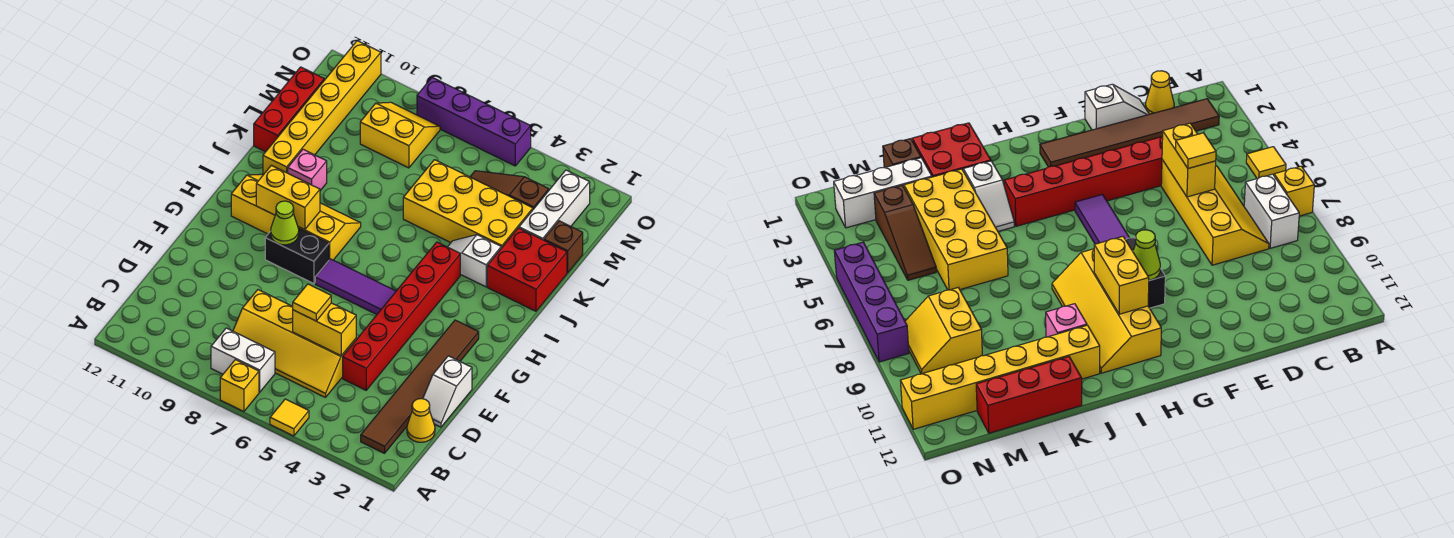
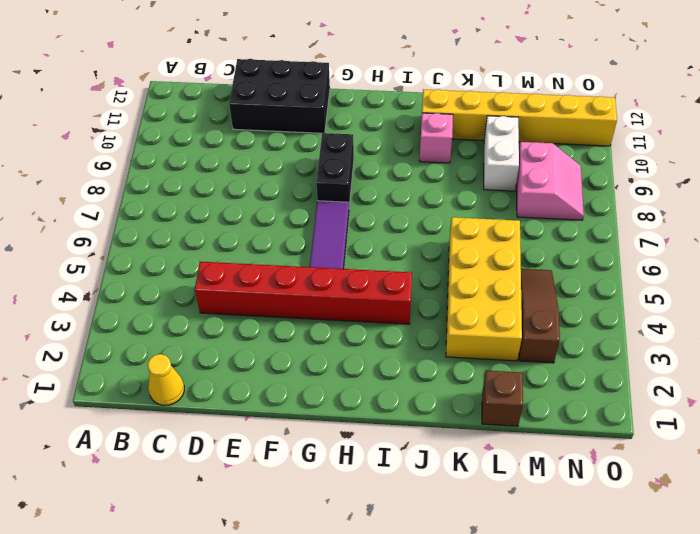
black 2x3 brick [229,59,330,133] -> none
white 1x2 brick [484,116,519,191] -> white 1x2 brick moved to [211,328,275,392]
pink 2x2 slope [516,142,584,220] -> yellow 2x2 slope [360,102,440,168]
none -> yellow 1x1 tile [270,399,309,436]
none -> yellow 1x1 brick [220,360,259,412]
none -> brown 1x6 tile [361,320,479,453]

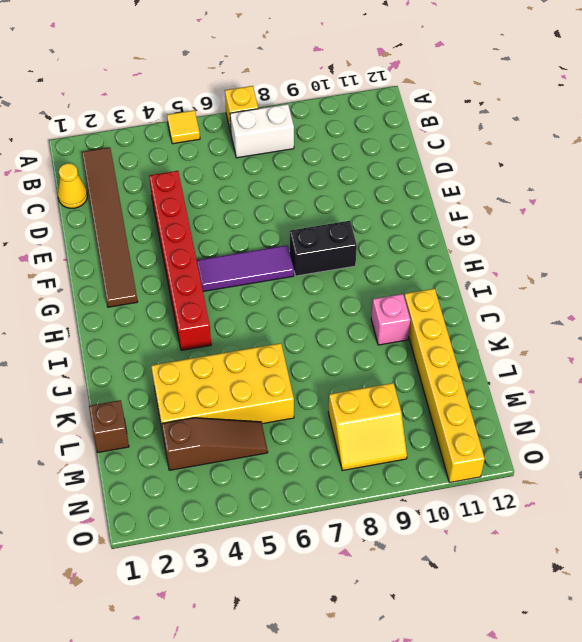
none -> yellow 2x4 slope [233,290,356,397]
none -> white 1x2 slope [423,356,472,427]
none -> yellow 2x4 slope [231,174,361,260]

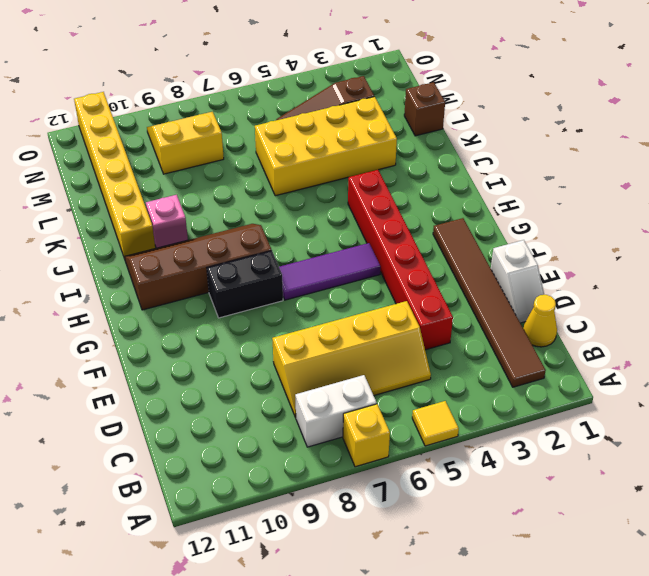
brown 2x4 slope [125,224,272,310] -> yellow 2x4 slope [231,174,361,260]
none -> red 2x2 brick [487,228,567,311]
none -> white 1x2 slope [448,235,501,287]
none -> red 1x3 brick [254,67,324,152]

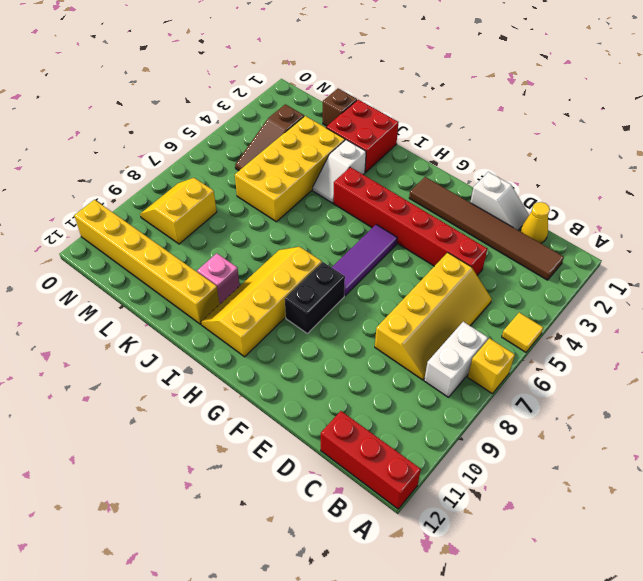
red 1x3 brick [321,411,421,509] -> red 1x3 brick moved to [254,67,324,152]
none -> white 1x3 brick [519,170,590,240]
none -> purple 1x4 brick [417,78,531,166]
none -> yellow 1x2 brick [293,303,356,356]

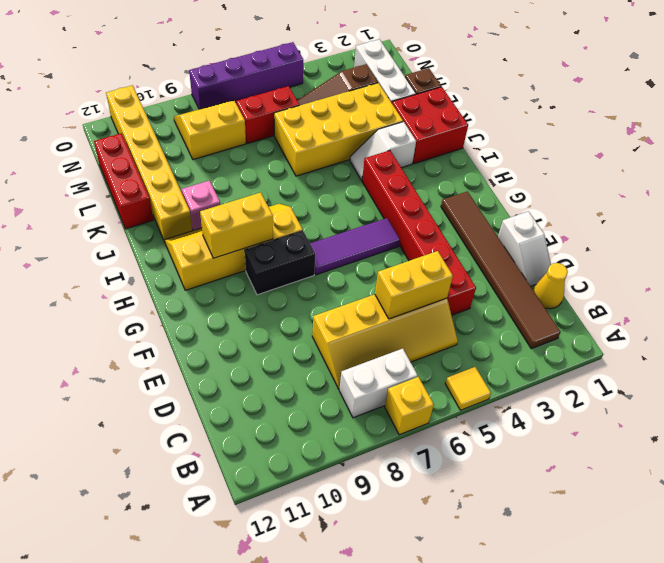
red 1x2 brick [236,86,299,143] -> none
none -> lime 1x1 cone [271,201,299,245]
none -> yellow 1x1 tile [293,284,331,321]

